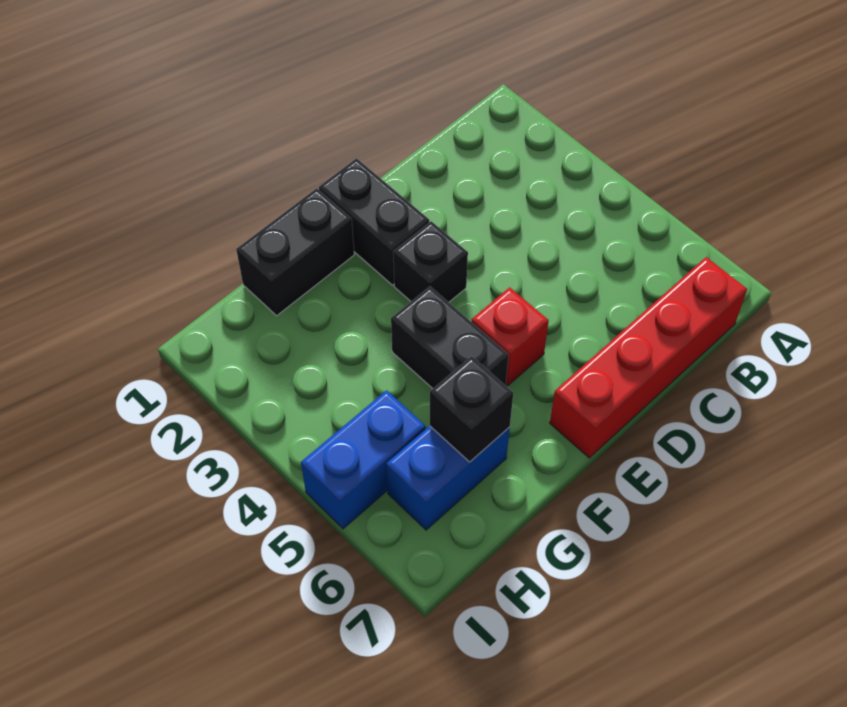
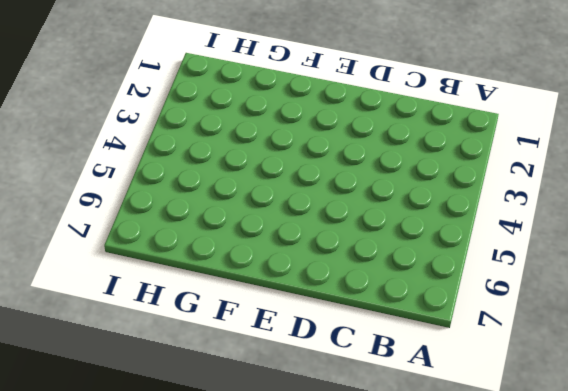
none -> red 1x4 brick [550,257,747,458]
none -> black 1x2 brick [319,158,429,285]

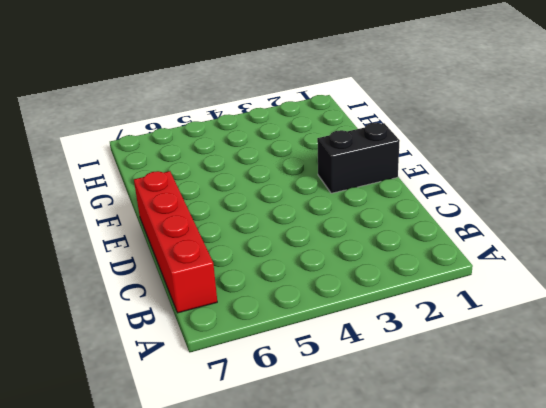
none -> black 1x1 brick [393,221,468,302]
none -> red 1x1 brick [472,287,549,386]

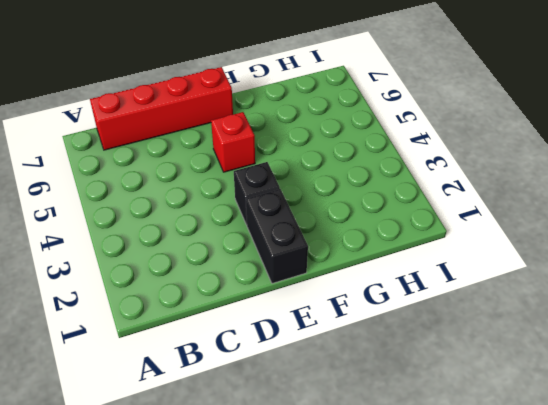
none -> black 1x2 brick [236,188,354,316]
none -> black 1x2 brick [391,287,509,389]

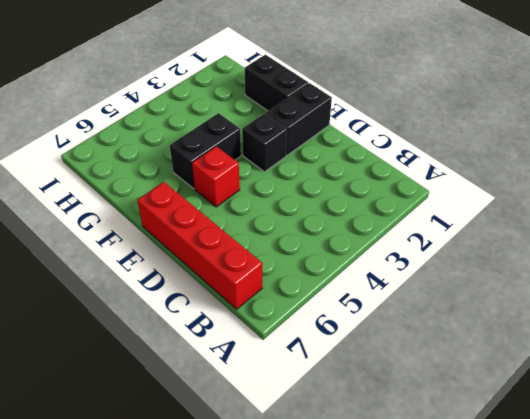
none -> blue 1x2 brick [386,426,510,530]
none -> blue 1x2 brick [301,390,426,529]

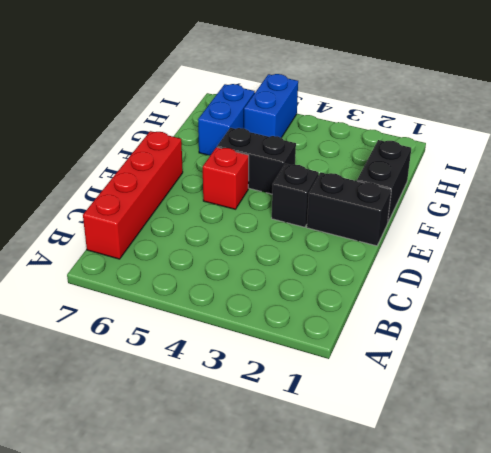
none -> black 1x1 brick [430,356,513,462]

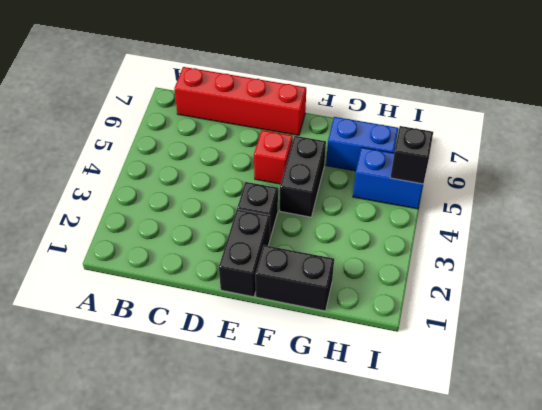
black 1x1 brick [390,126,433,184] -> black 1x1 brick moved to [430,356,513,462]

